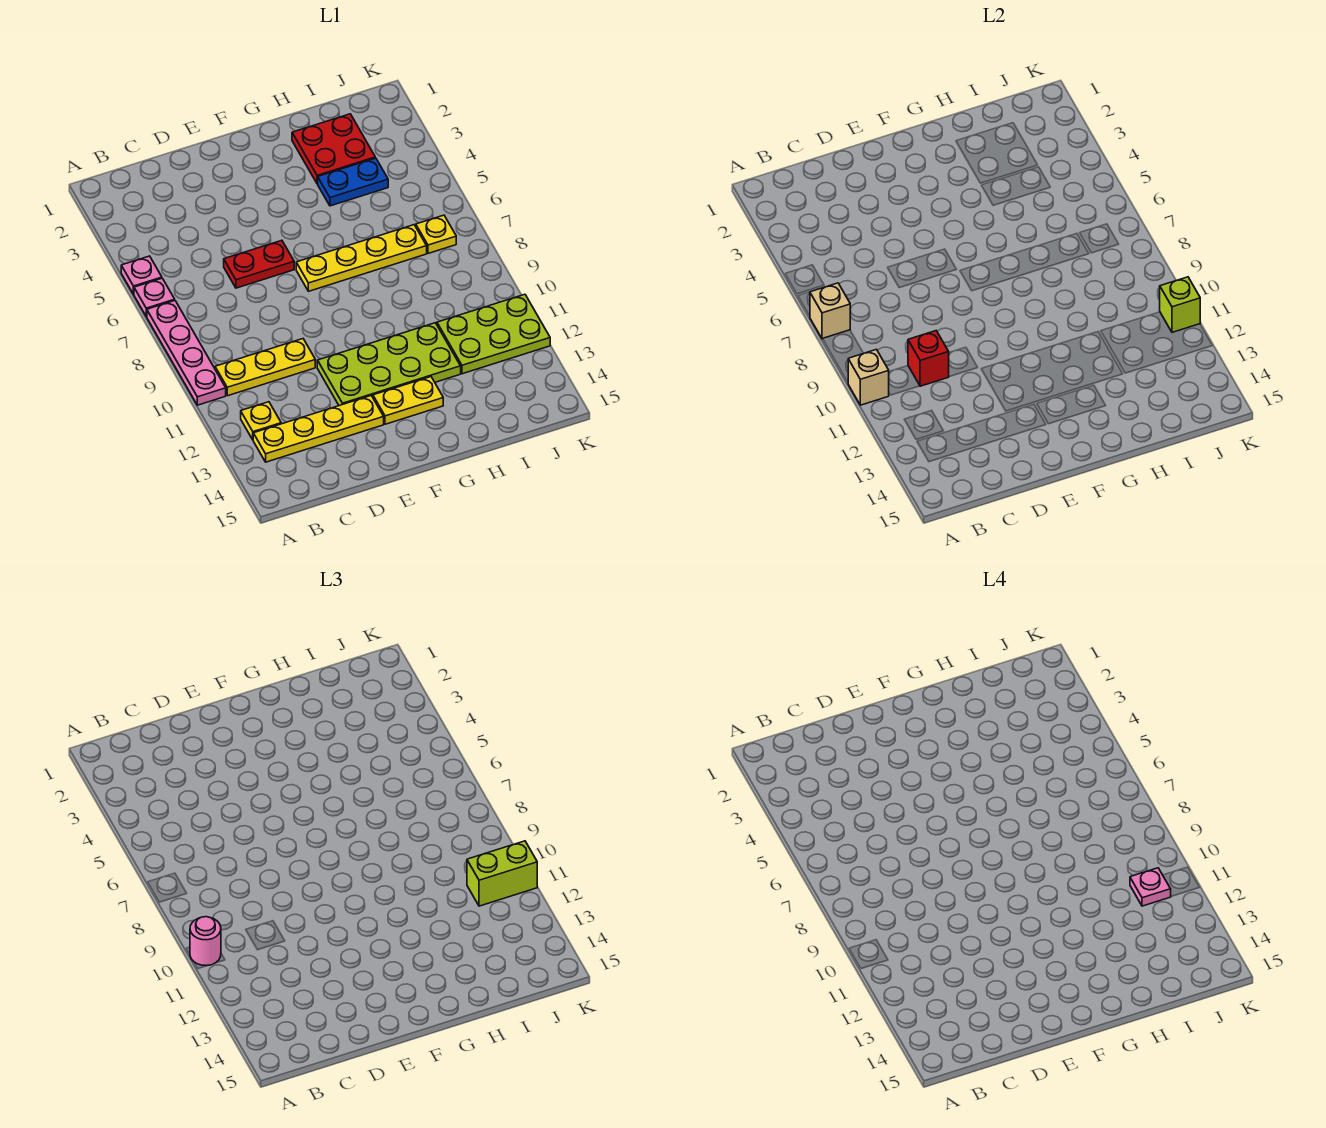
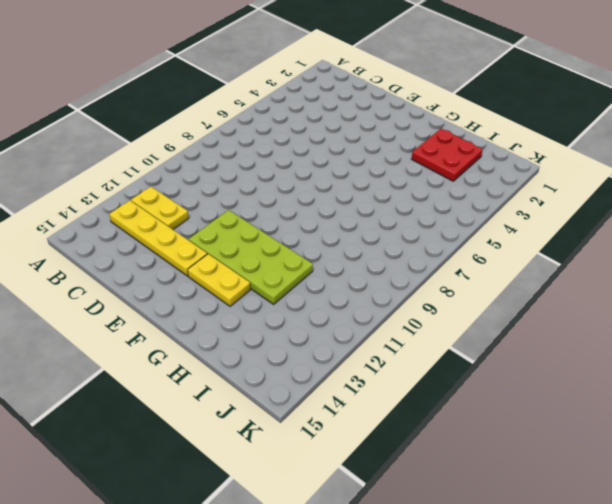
yellow 1x2 plate [131,187,189,229] -> yellow 1x1 plate [241,402,281,439]
none -> pink 1x1 plate [121,256,162,294]
none -> pink 1x1 plate [134,278,175,317]
none -> pink 1x4 plate [147,301,226,405]

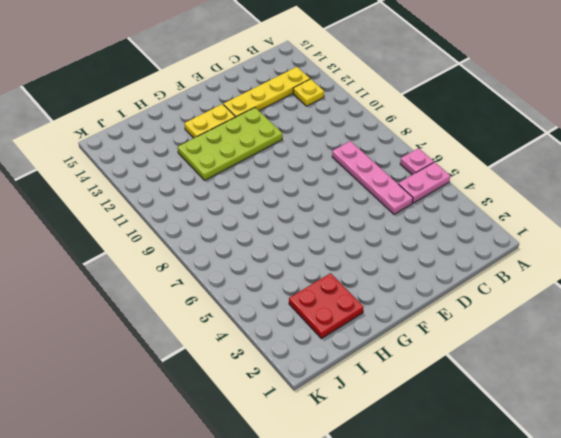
pink 1x2 plate [398,162,450,203] -> pink 1x1 plate [121,256,162,294]
pink 1x4 plate [332,141,413,214] -> pink 1x4 plate moved to [147,301,226,405]
none -> yellow 1x3 plate [215,339,315,396]
none -> red 1x2 plate [224,240,294,288]
none -> yellow 1x4 plate [296,225,427,291]

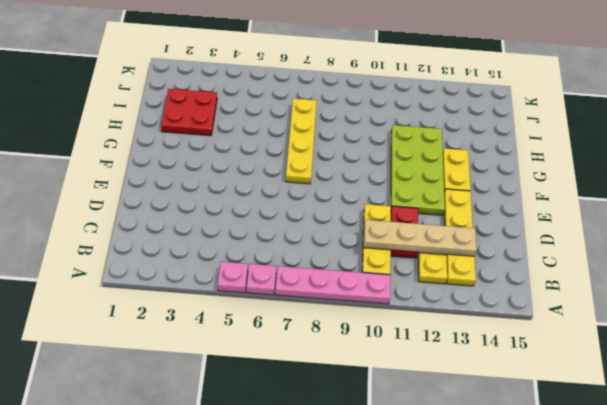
tan 1x4 plate [364,220,477,256] -> red 1x1 brick [908,331,949,386]
red 1x2 plate [391,206,418,258] -> red 1x2 plate moved to [224,240,294,288]
none -> blue 1x2 plate [318,158,388,206]
none -> lime 2x3 plate [437,294,550,374]
none -> yellow 1x1 plate [416,215,456,253]

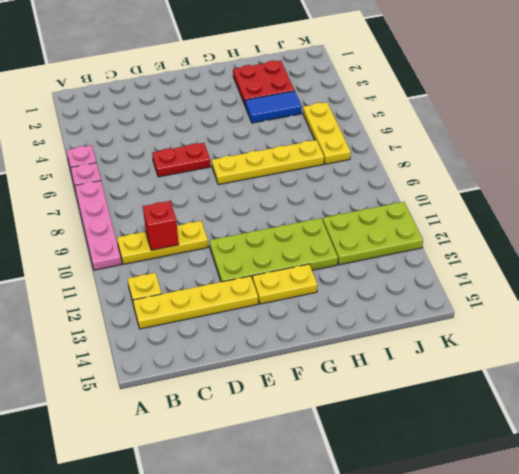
blue 1x2 tile [245,91,302,123] -> blue 1x2 plate [318,158,388,206]
yellow 1x3 plate [303,102,351,164] -> yellow 1x1 plate [416,215,456,253]
none -> tan 1x1 brick [810,283,850,339]
none -> tan 1x1 brick [848,350,889,405]
none -> lime 1x1 brick [1160,277,1200,332]

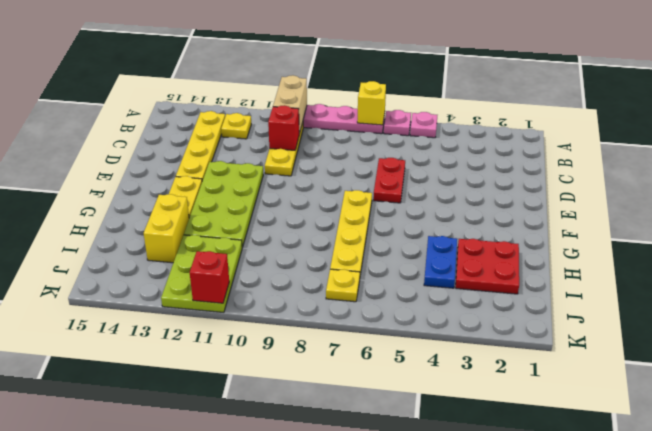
yellow 1x1 brick [357,81,386,125] -> tan 1x1 brick [810,283,850,339]
tan 1x2 brick [273,75,307,134] -> tan 1x1 brick [848,350,889,405]
yellow 1x2 brick [144,194,189,263] -> none
red 1x1 brick [190,251,229,303] -> lime 1x1 brick [1160,277,1200,332]
none -> pink 1x1 round brick [190,917,221,966]
none -> lime 1x2 brick [467,841,537,906]
none -> pink 1x1 plate [1130,868,1171,906]

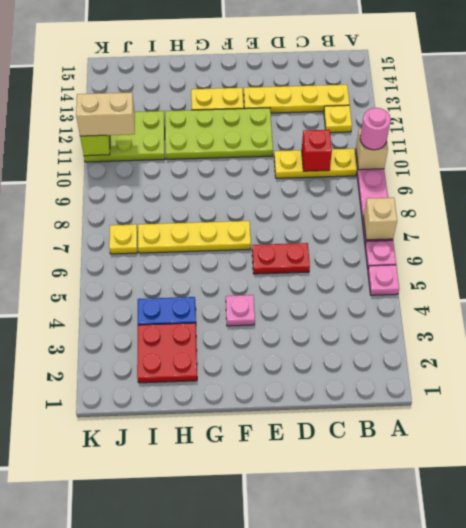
pink 1x1 plate [226,295,255,326] -> pink 1x1 plate moved to [1130,868,1171,906]
tan 1x2 brick [76,92,135,136] -> lime 1x2 brick [467,841,537,906]

